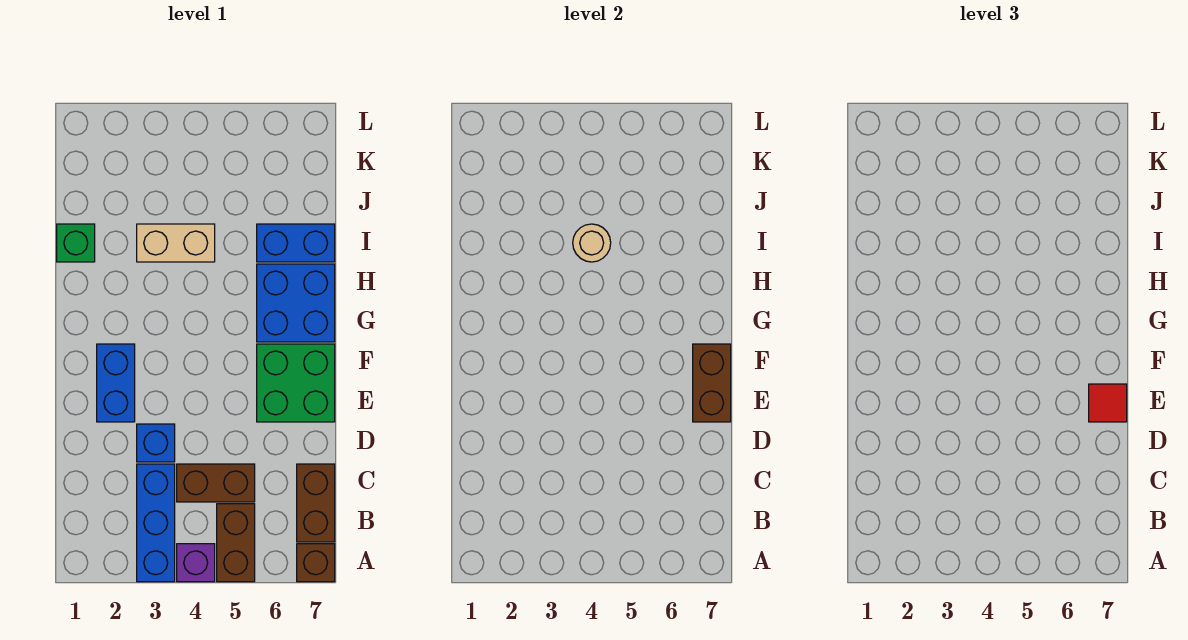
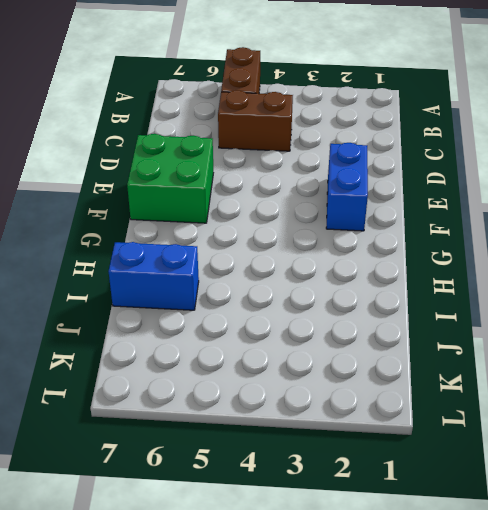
none -> blue 1x3 brick [137,464,175,582]
none -> purple 1x1 brick [177,544,215,582]
none -> brown 1x1 brick [297,544,335,582]

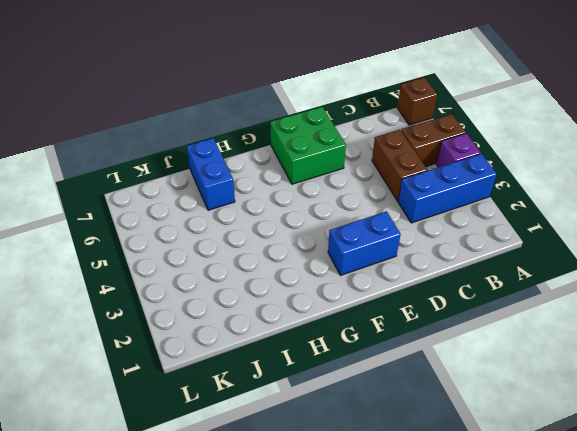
none -> brown 1x2 brick [297,464,335,542]
none -> blue 1x1 brick [137,424,175,462]
none -> blue 2x2 brick [257,264,335,342]

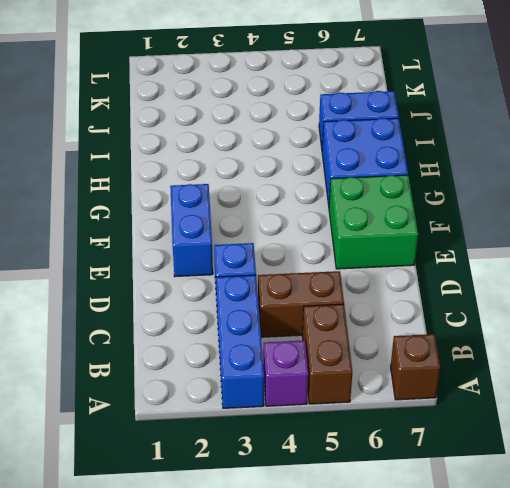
none -> brown 1x2 brick [297,464,335,542]
none -> green 1x1 brick [57,224,95,262]
none -> tan 1x2 brick [137,224,215,262]

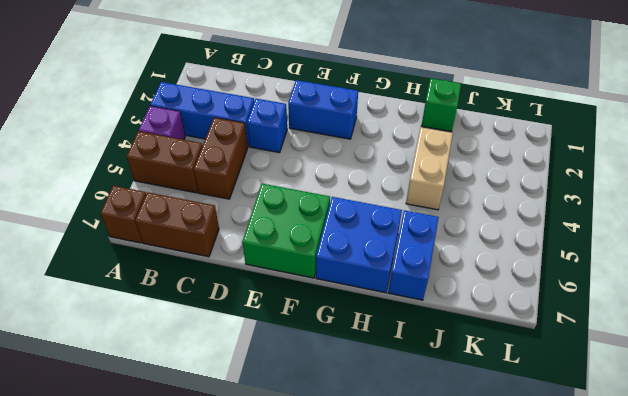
none -> brown 1x2 brick [693,344,731,422]
none -> tan 1x1 round brick [573,224,611,262]
none -> red 1x1 tile [1089,384,1127,422]

